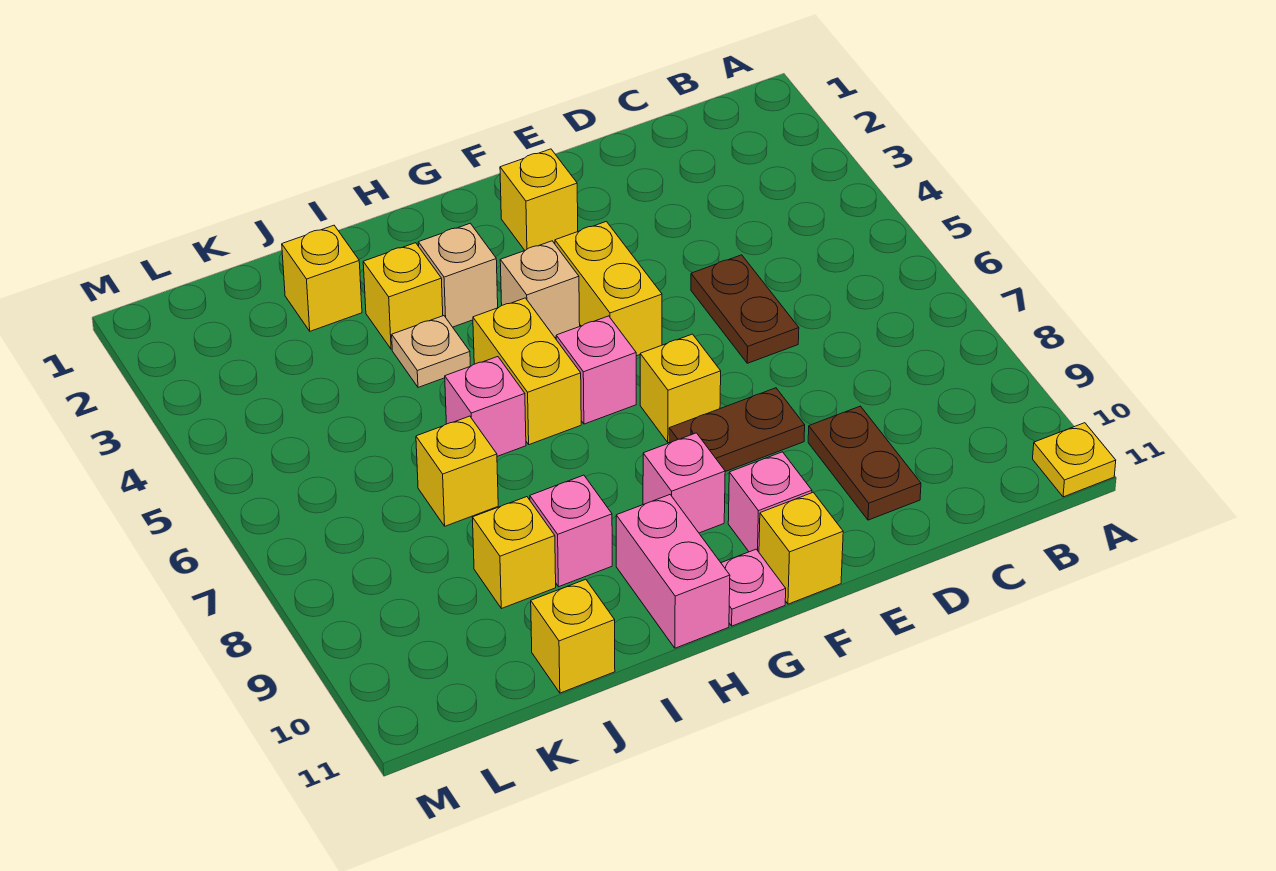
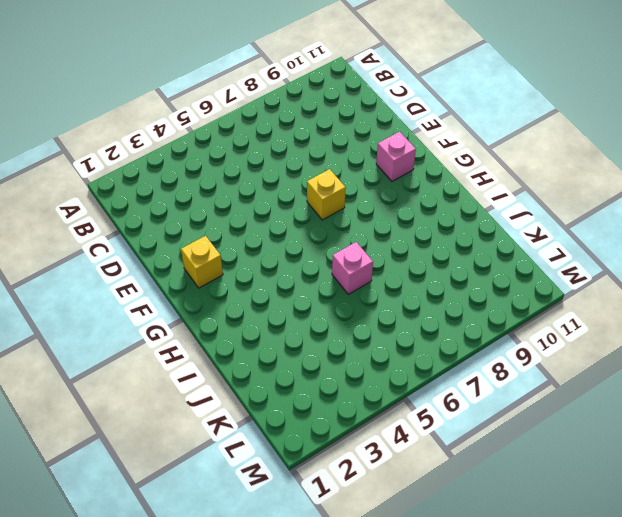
none -> yellow 1x1 plate [1033,423,1116,497]
none -> brown 1x2 plate [691,255,799,363]
none -> brown 1x2 plate [808,406,921,520]

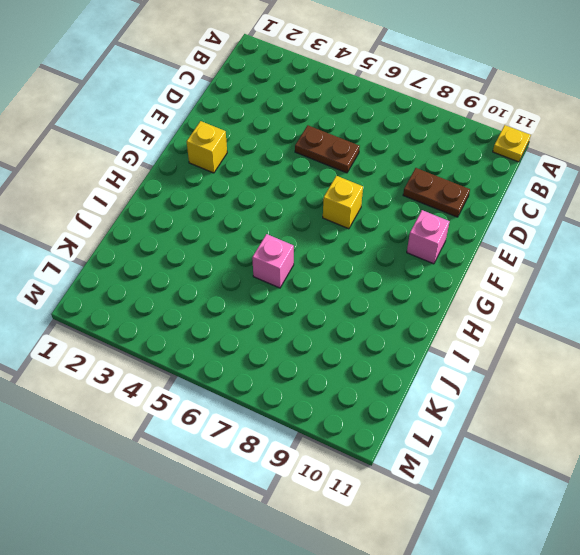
none -> brown 1x2 plate [669,388,805,472]
none -> yellow 1x2 brick [555,221,662,356]
none -> yellow 1x1 brick [759,492,843,604]

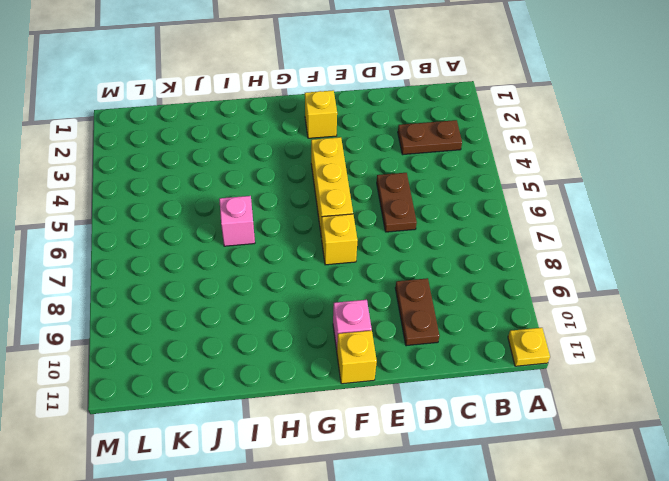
brown 1x2 plate [398,120,462,155] -> brown 1x2 plate moved to [669,388,805,472]
yellow 1x3 brick [311,137,353,237] -> yellow 1x2 brick [555,221,662,356]
none -> tan 1x1 brick [500,241,580,337]
none -> pink 1x1 brick [556,316,636,424]
none -> pink 1x1 brick [643,433,725,533]

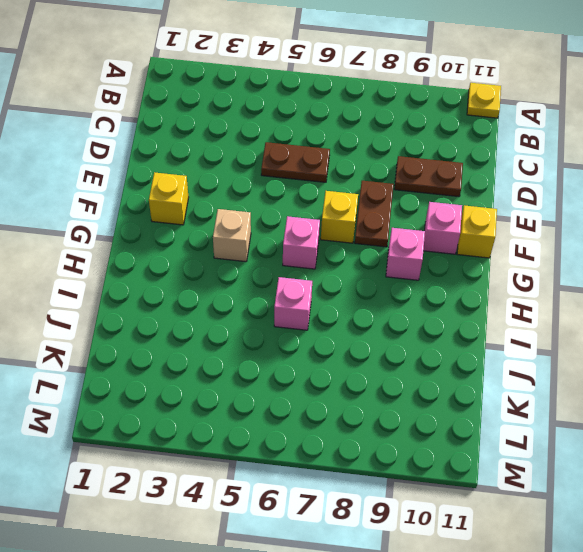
none -> yellow 1x2 brick [555,221,662,356]
none -> pink 1x1 plate [721,549,786,626]
none -> tan 1x1 brick [418,223,498,327]

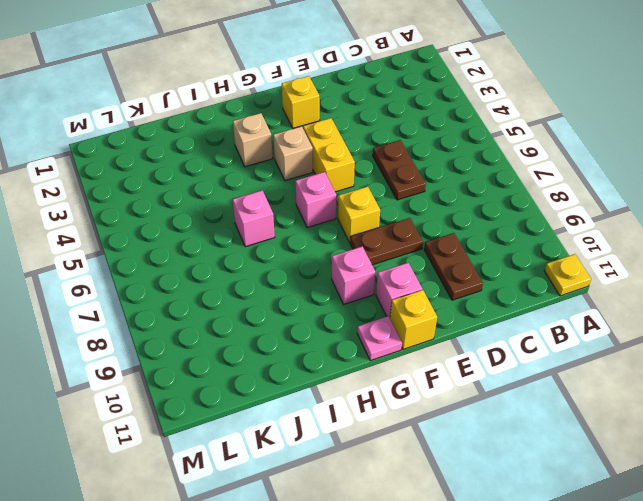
none -> yellow 1x2 brick [473,298,581,445]
none -> pink 1x2 brick [616,495,730,648]
none -> yellow 1x1 brick [363,243,443,349]

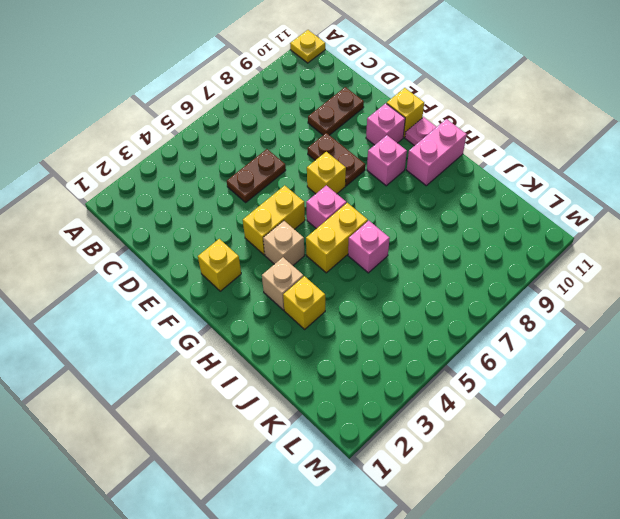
none -> tan 1x1 plate [392,316,470,387]
none -> pink 1x1 brick [530,475,612,587]
none -> yellow 1x1 brick [282,225,362,331]

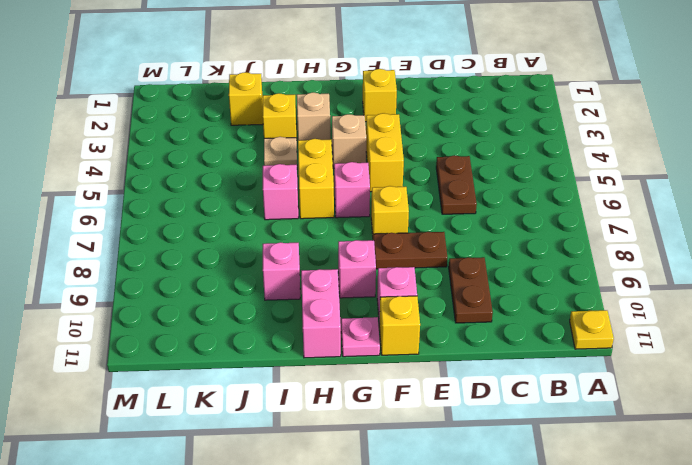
none -> yellow 1x1 brick [416,416,498,526]
none -> yellow 1x1 brick [472,497,556,609]
none -> yellow 1x1 brick [531,579,615,693]

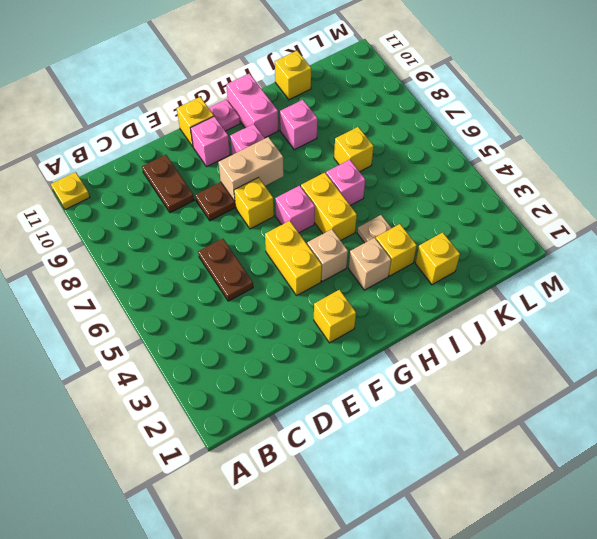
tan 1x2 brick [218,137,284,201] -> none
none -> yellow 1x1 brick [472,497,556,609]

